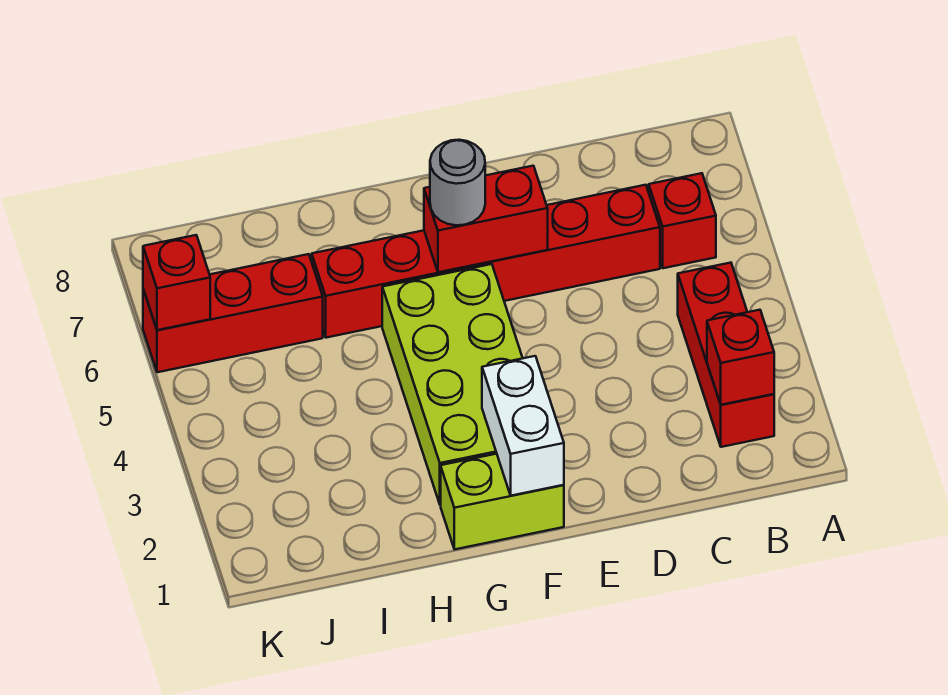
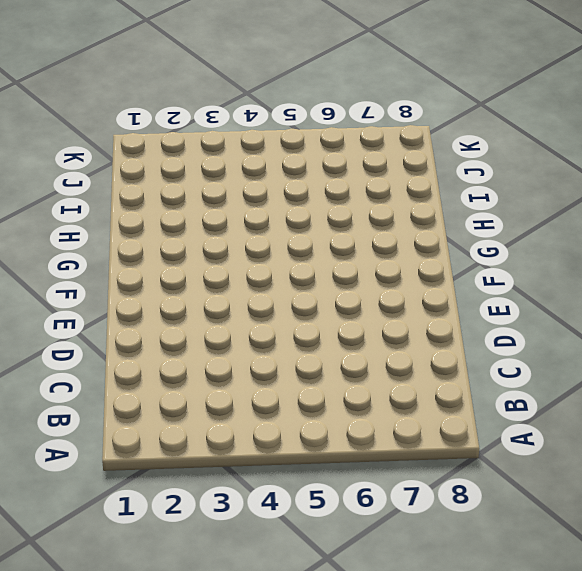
none -> red 1x3 brick [678,263,774,447]
none -> red 1x1 brick [649,173,716,268]

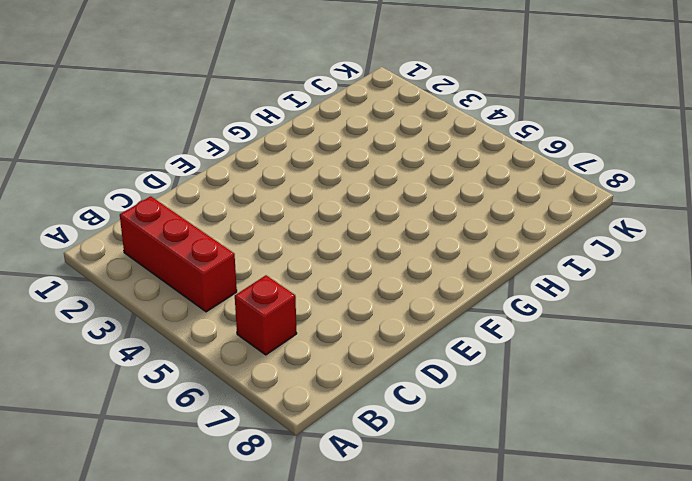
none -> red 1x6 brick [312,185,660,338]
none -> lime 1x2 brick [441,454,564,549]

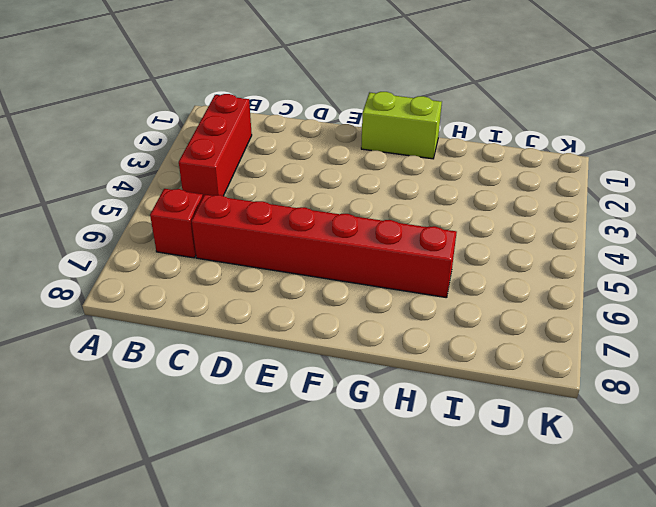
none -> lime 2x4 brick [382,264,523,505]
none -> red 1x3 brick [143,254,323,372]

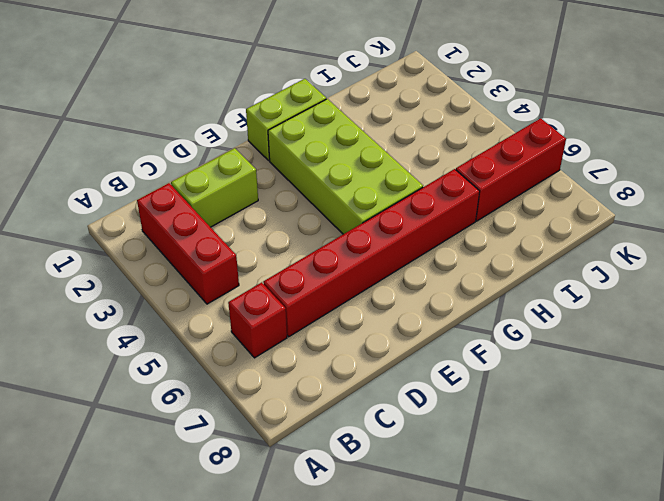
lime 1x2 brick [171,148,258,227] -> none
none -> red 1x1 brick [707,310,774,405]
none -> red 1x2 brick [424,166,548,272]

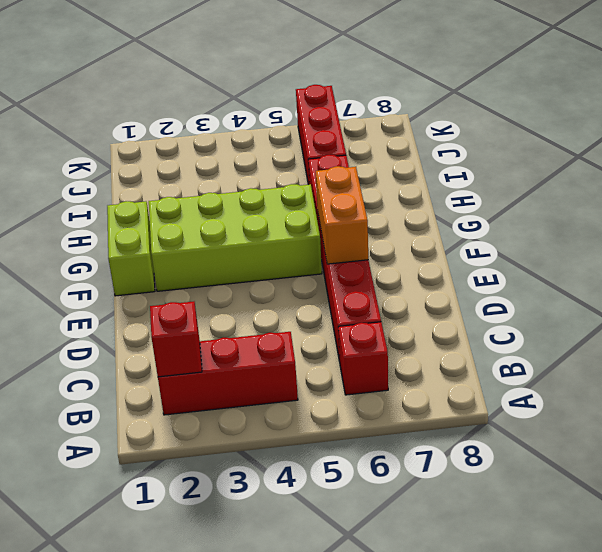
orange 1x2 brick [316,166,368,264] -> red 1x2 brick [424,166,548,272]
none -> white 1x2 brick [482,356,564,496]
none -> red 1x1 brick [143,235,210,330]

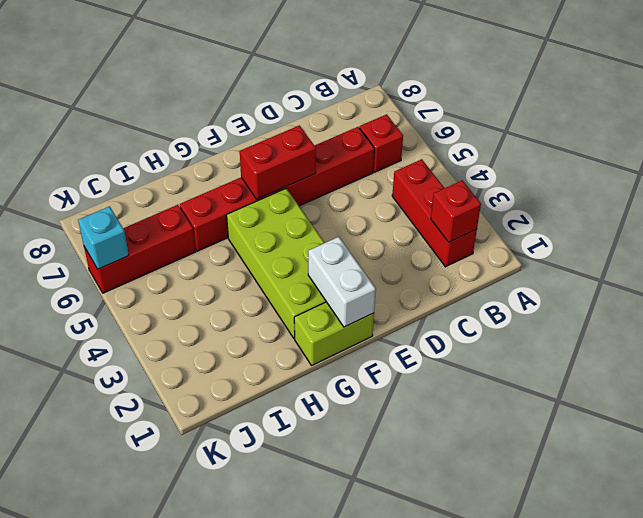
cyan 1x1 brick [78,206,129,269] -> red 1x1 brick [143,235,210,330]
none -> grey 1x1 round brick [430,140,485,225]

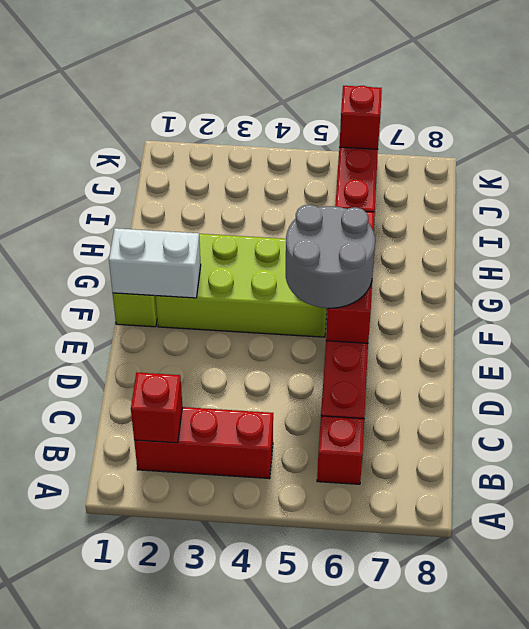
grey 2x2 round brick [286,205,375,308] -> grey 1x1 round brick [430,140,485,225]

